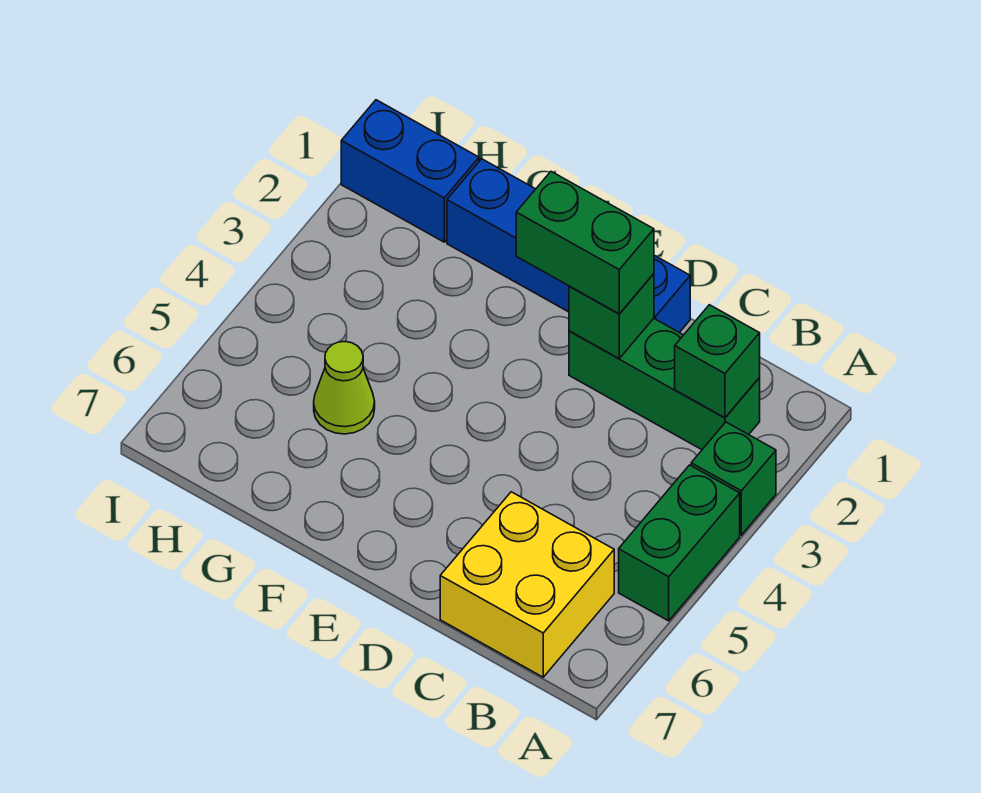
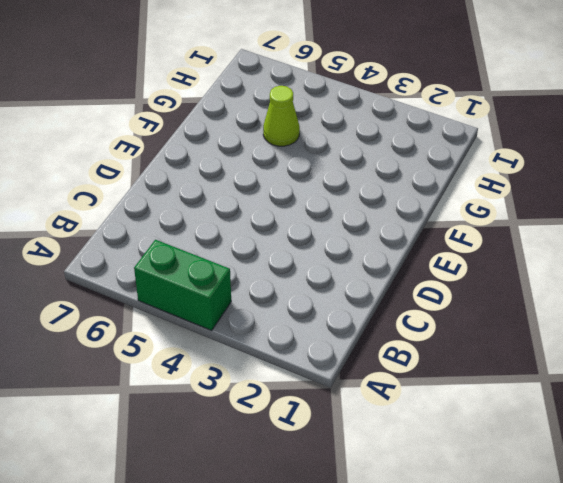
none -> green 1x1 brick [691,422,776,535]
none -> green 1x3 brick [569,319,760,450]

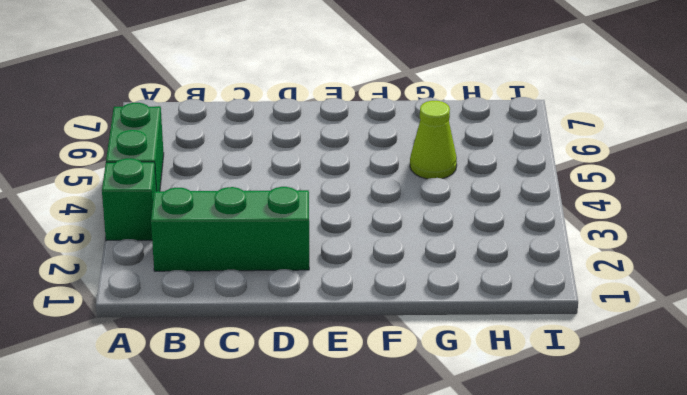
none -> yellow 2x2 brick [440,492,614,677]
none -> blue 1x4 brick [447,159,690,333]

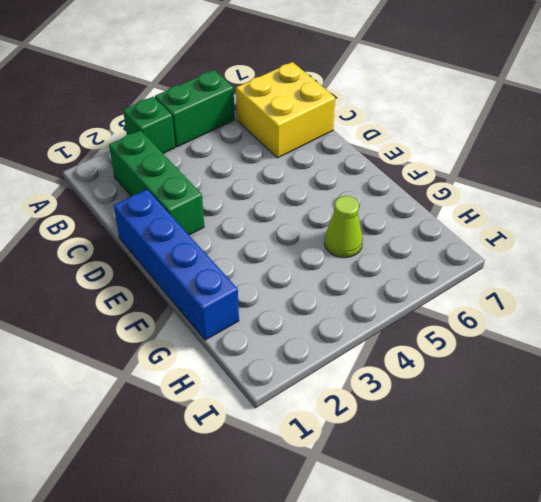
none -> blue 1x2 brick [341,100,479,242]
none -> green 1x1 brick [675,305,760,418]

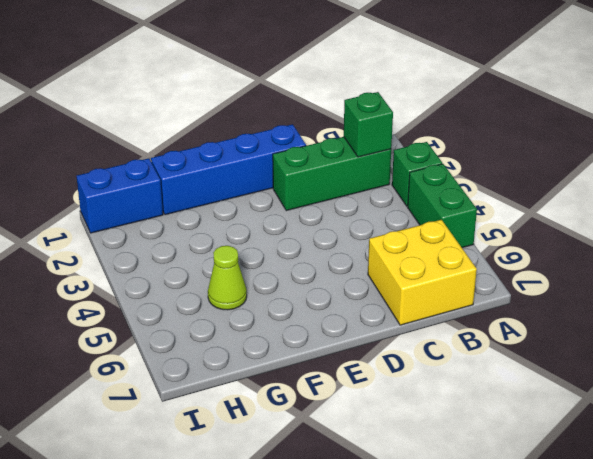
none -> green 1x1 brick [569,274,654,359]
none -> green 1x2 brick [516,172,654,314]

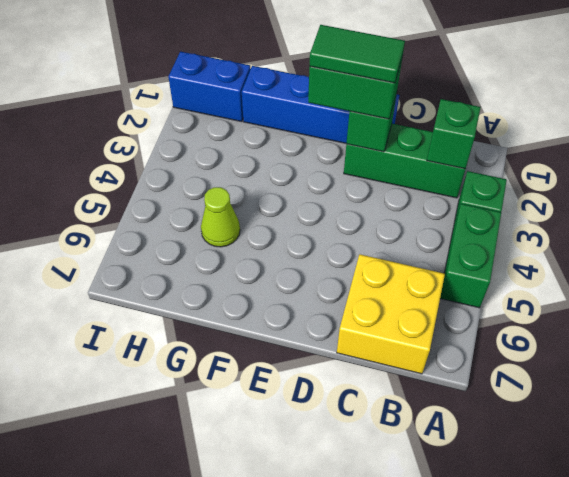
green 1x2 tile [310,25,405,83] -> none

